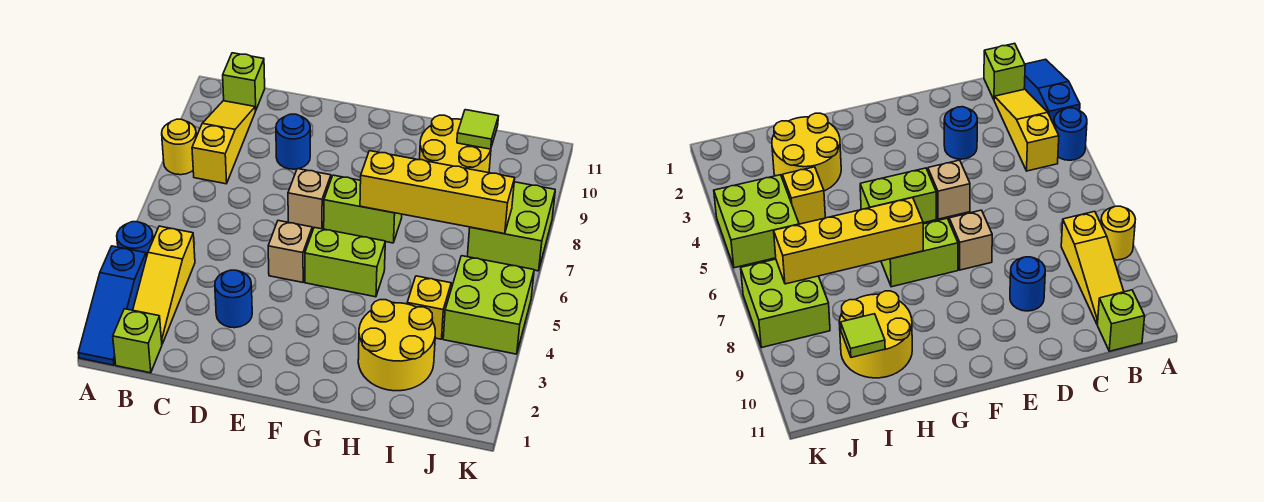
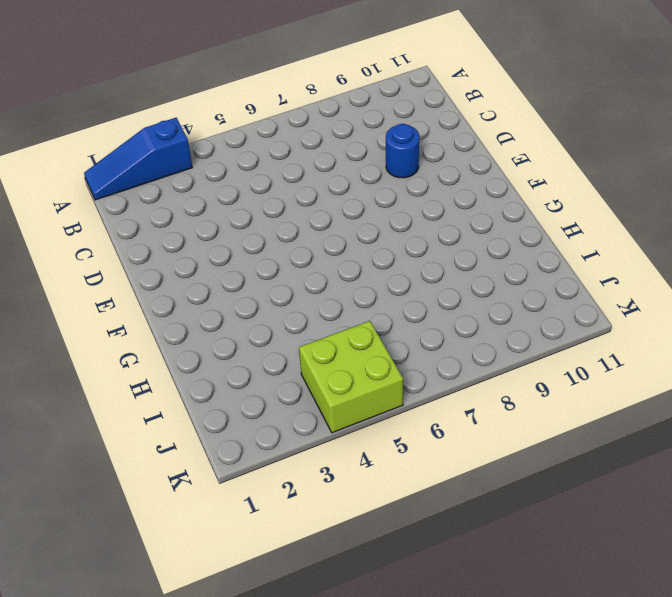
none -> blue 1x1 round brick [117,222,153,257]
none -> yellow 1x1 round brick [162,119,196,175]
none -> lime 1x1 brick [113,309,162,373]

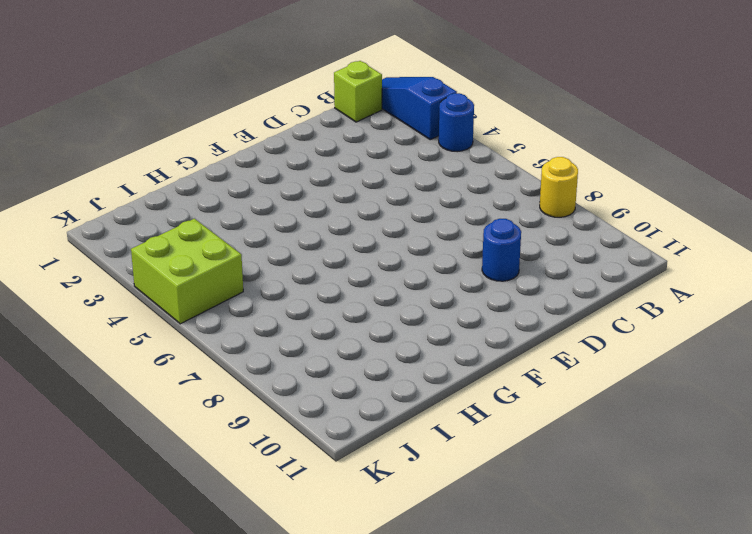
none -> yellow 1x3 slope [133,226,195,344]
none -> yellow 1x3 slope [192,101,255,184]
none -> lime 1x1 brick [223,53,265,111]

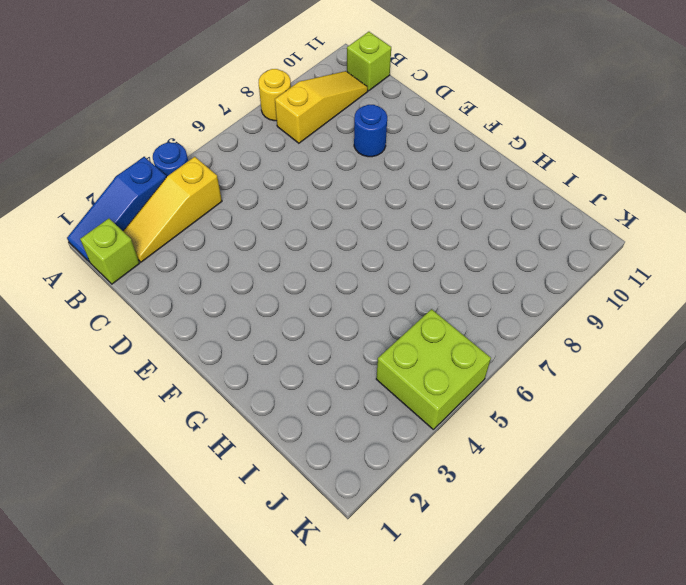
none -> blue 1x1 round brick [215,270,252,328]
none -> tan 1x1 brick [268,221,312,282]
none -> tan 1x1 brick [288,169,331,229]

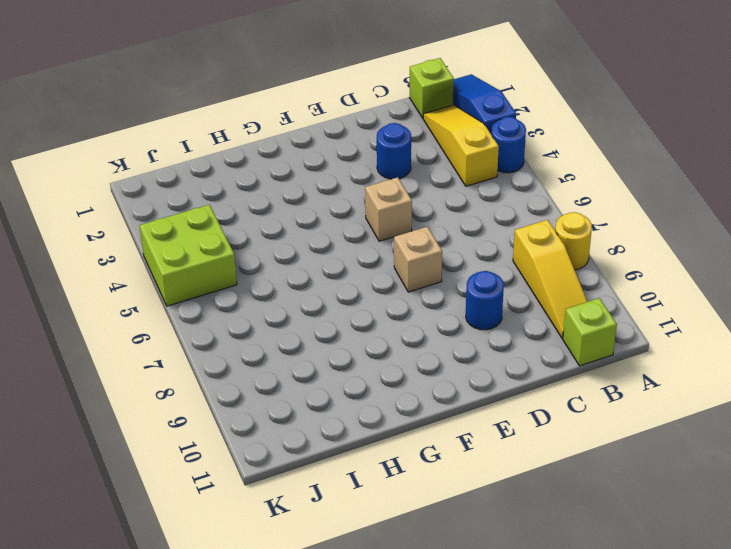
none -> lime 1x2 brick [305,227,385,297]
none -> lime 1x2 brick [324,175,402,243]
none -> yellow 2x2 round brick [358,300,435,391]

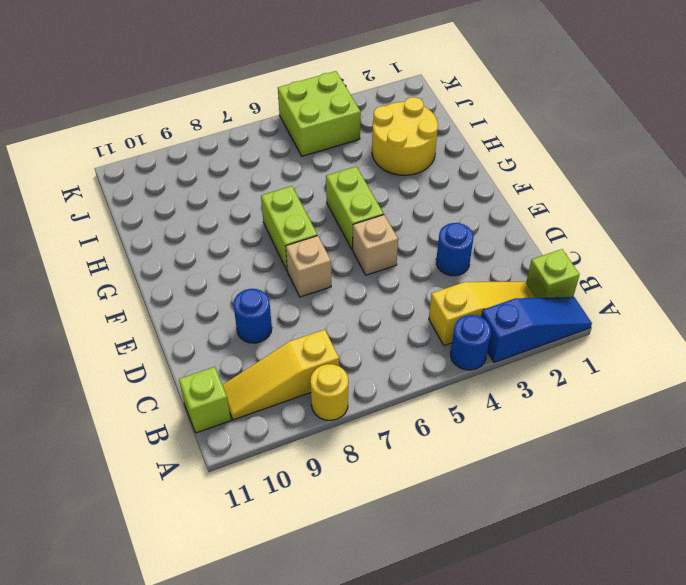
none -> yellow 2x2 round brick [419,115,491,173]
none -> yellow 1x1 brick [407,276,451,339]
none -> lime 2x2 brick [467,182,555,271]

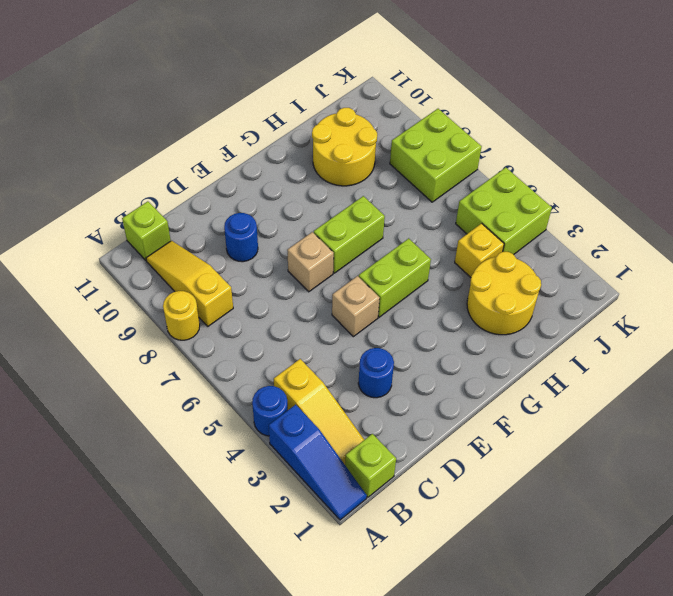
none -> yellow 1x4 brick [360,151,515,234]
none -> lime 1x1 tile [457,110,498,149]

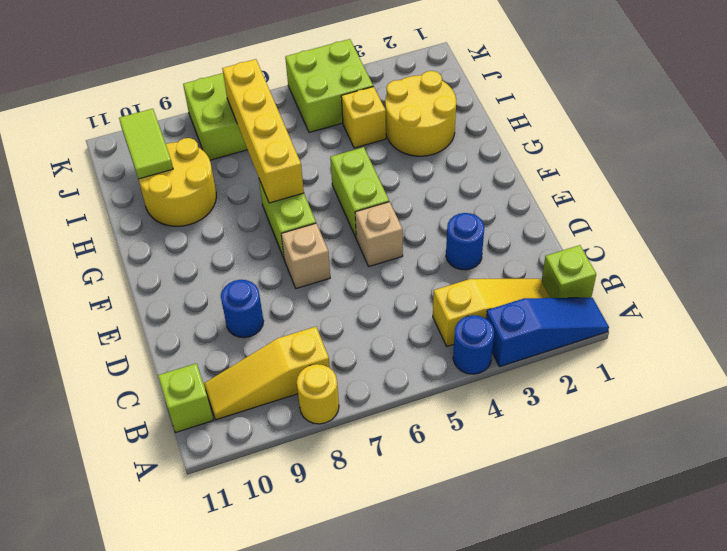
lime 1x2 tile [119,109,173,179] -> lime 1x1 tile [457,110,498,149]

